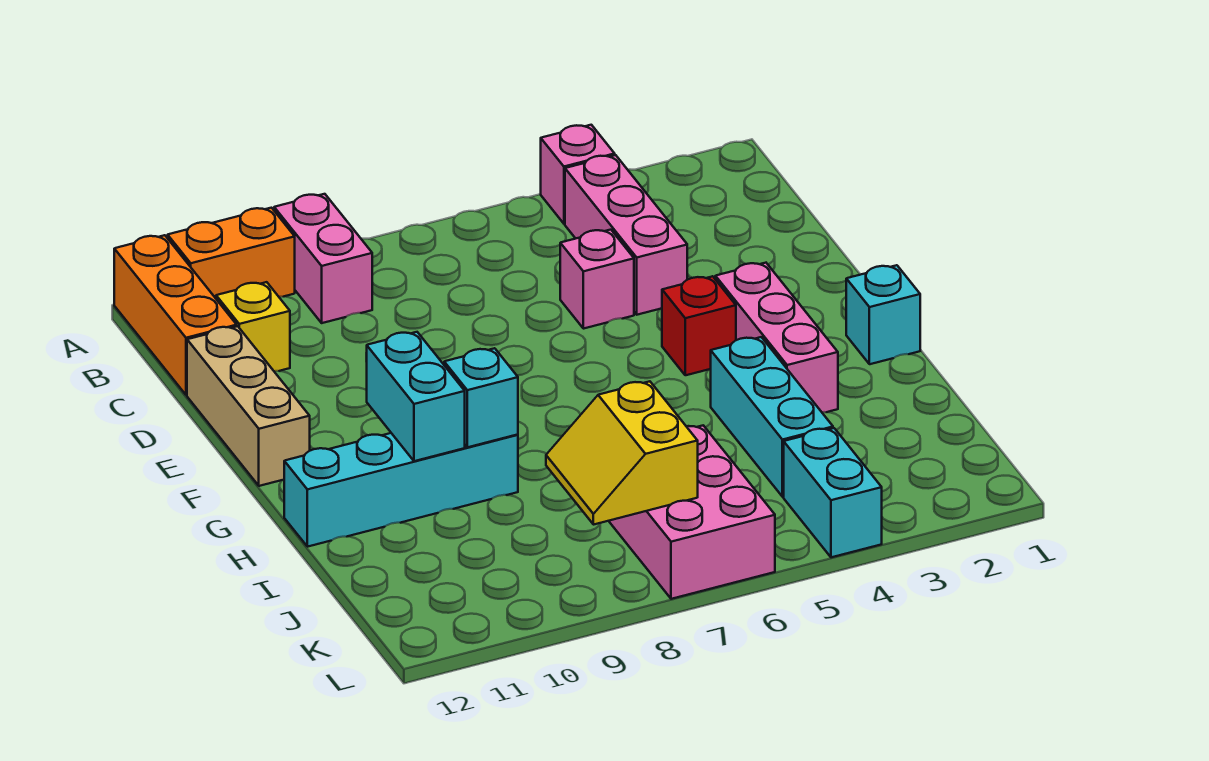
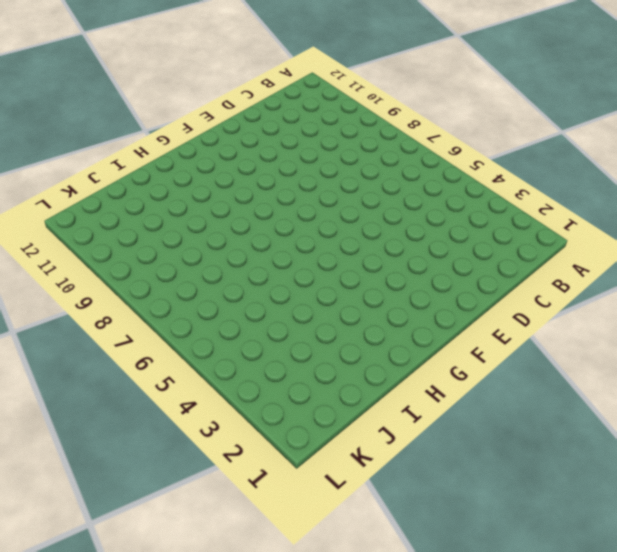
none -> pink 1x1 brick [541,125,615,224]
none -> pink 1x2 brick [274,194,372,323]
none -> orange 1x2 brick [168,208,295,298]

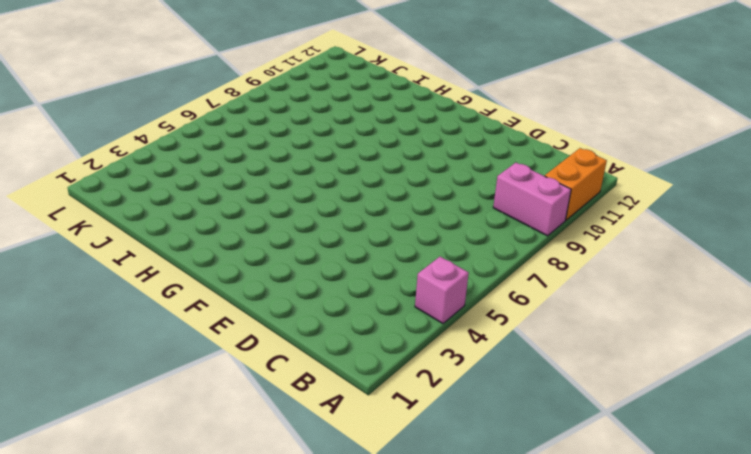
none -> orange 1x3 brick [114,235,237,395]
none -> pink 1x3 brick [565,155,687,315]
none -> yellow 1x1 brick [216,282,290,371]

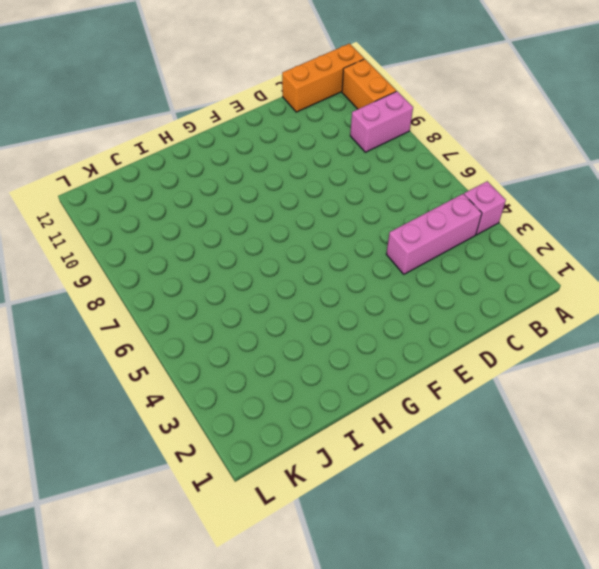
none -> yellow 1x1 brick [216,282,290,371]
none -> pink 1x1 brick [560,230,634,329]
none -> tan 1x3 brick [187,326,310,486]

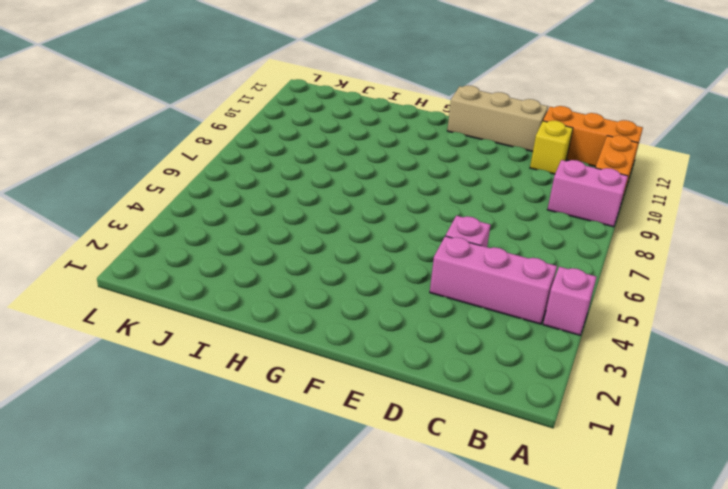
none -> pink 1x3 brick [715,263,838,412]
none -> red 1x1 brick [662,276,736,375]
none -> cyan 1x1 brick [846,265,920,364]

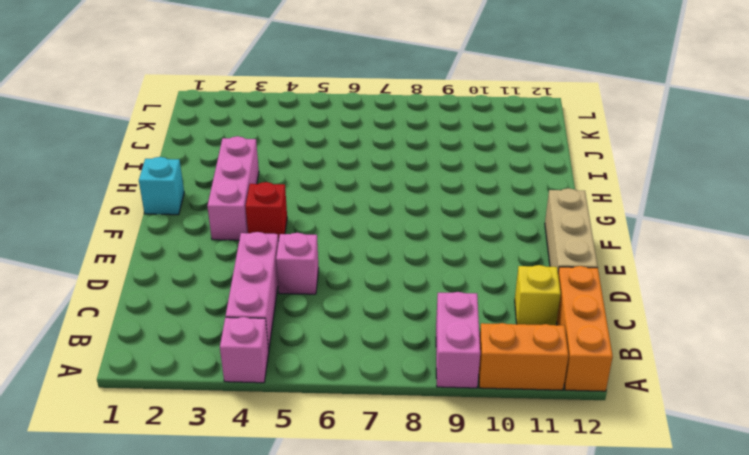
none -> cyan 1x3 brick [711,337,833,497]
none -> cyan 1x4 brick [284,433,518,547]
none -> pink 2x3 brick [609,425,775,599]

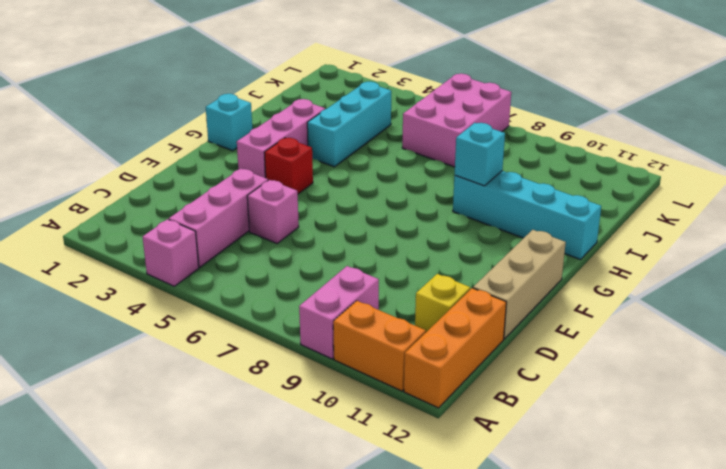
none -> cyan 1x2 brick [784,428,882,557]
none -> cyan 1x2 brick [367,332,465,461]
none -> yellow 2x2 slope [546,381,698,525]

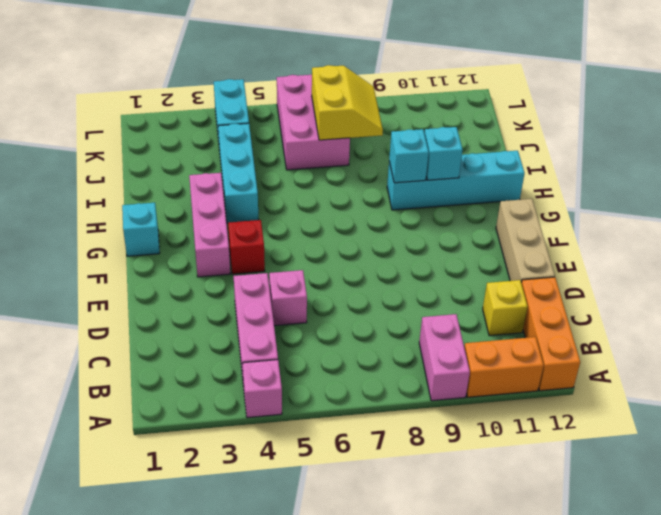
cyan 1x1 brick [424,127,463,180] -> cyan 1x2 brick [367,332,465,461]

